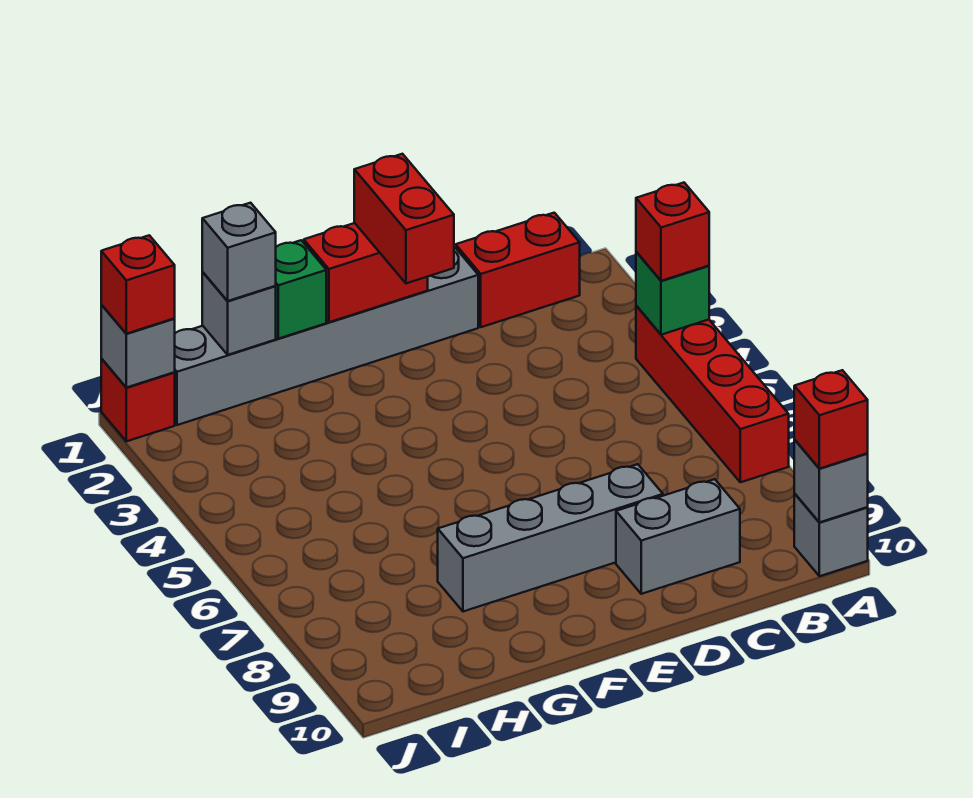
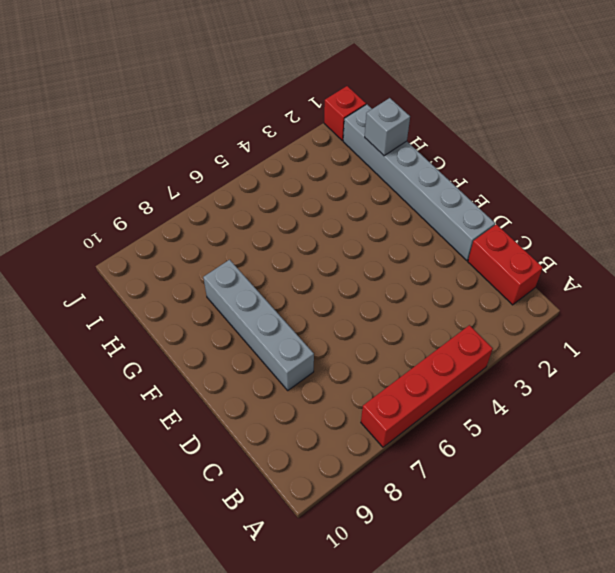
none -> grey 1x1 brick [794,494,868,576]
none -> grey 1x2 brick [616,479,740,594]
none -> green 1x1 brick [636,252,709,335]

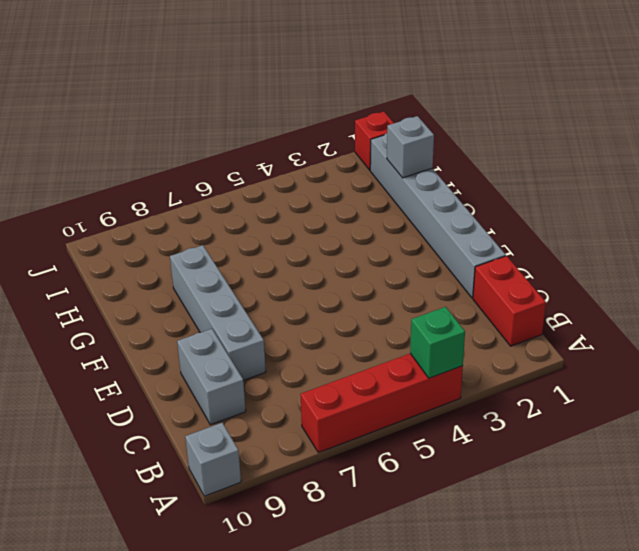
none -> grey 1x1 brick [794,440,868,522]
none -> red 1x2 brick [304,223,428,322]
none -> green 1x1 brick [276,240,326,339]

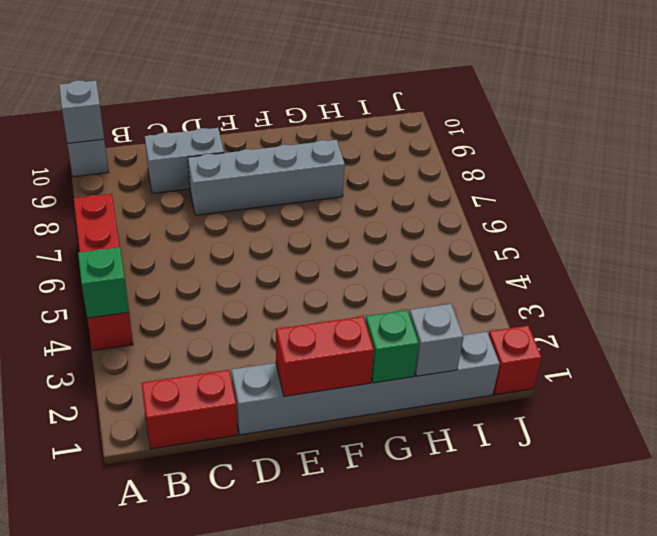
none -> grey 1x1 brick [101,305,175,388]
none -> red 1x1 brick [636,183,709,281]
none -> red 1x1 brick [794,370,868,469]

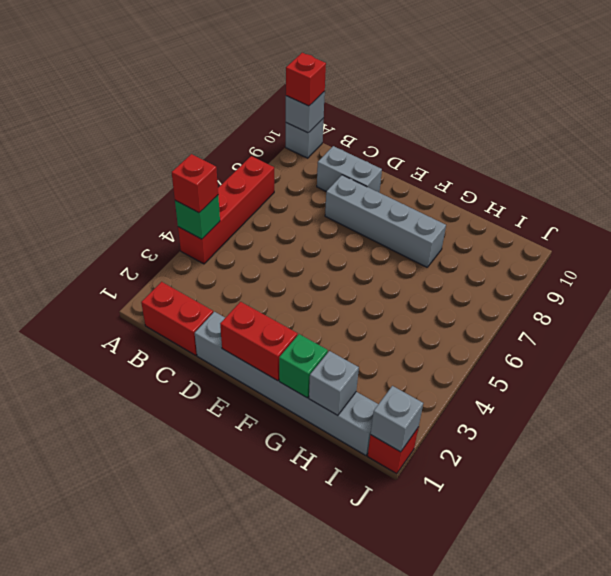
none -> red 1x2 brick [354,154,454,283]
none -> grey 1x1 brick [202,203,276,301]
none -> red 1x1 brick [101,235,175,334]

